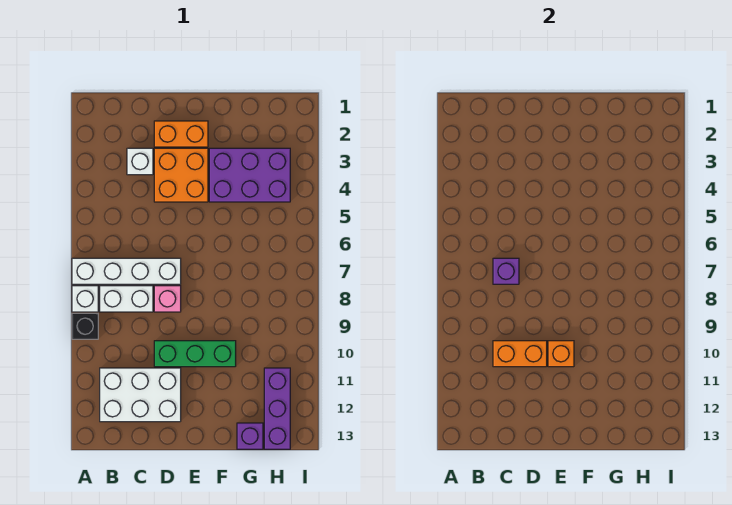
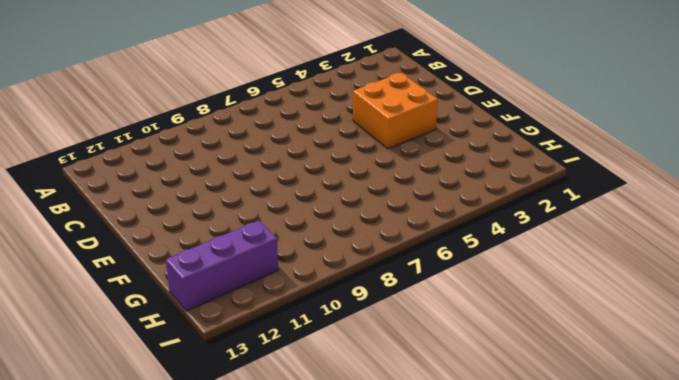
none -> white 1x4 brick [72,258,181,284]
none -> white 1x1 brick [72,286,98,312]
none -> black 1x1 brick [72,313,98,339]

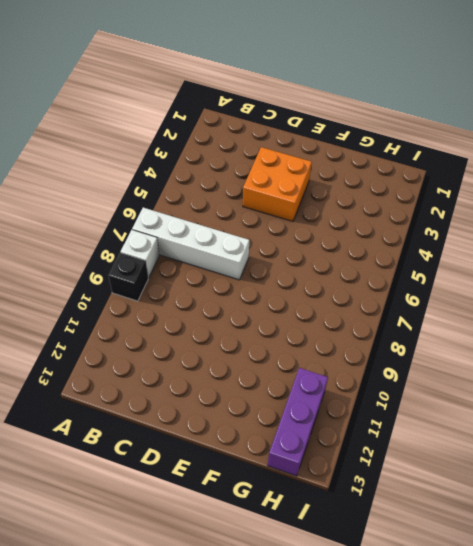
none -> white 1x2 brick [100,286,153,312]
none -> white 2x3 brick [100,368,181,422]
none -> white 1x1 brick [127,148,153,175]

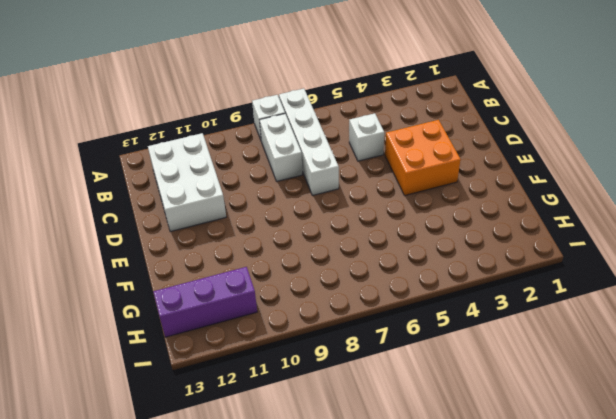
white 1x1 brick [349,113,384,161] -> white 1x1 brick moved to [127,148,153,175]
none -> black 1x1 brick [72,313,98,339]
none -> orange 1x2 brick [154,121,208,147]
none -> pink 1x1 brick [154,286,181,312]

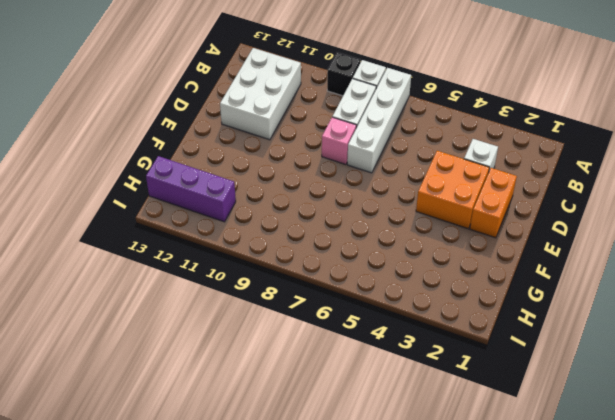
none -> green 1x3 brick [154,341,236,367]
none -> purple 2x3 brick [209,148,290,202]
none -> purple 1x1 brick [237,423,263,449]

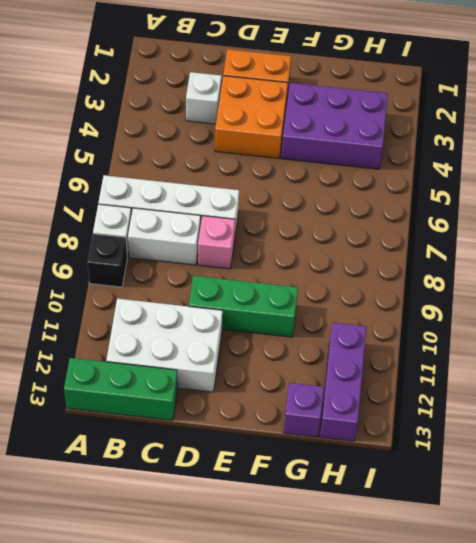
green 1x3 brick [64,358,178,421] -> none
none -> purple 1x1 brick [493,258,519,284]
none -> orange 1x2 brick [493,341,547,367]
none -> orange 1x1 brick [548,341,574,367]

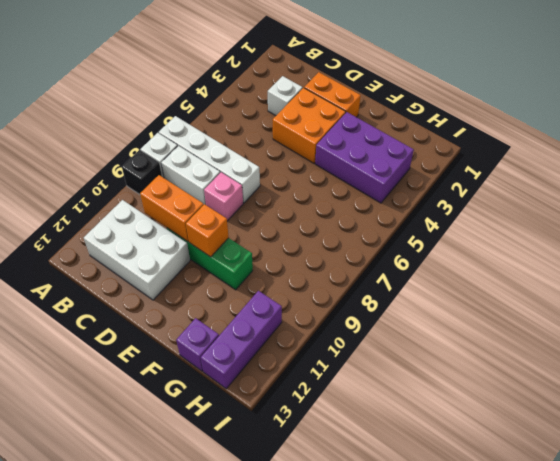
none -> purple 1x1 brick [493,258,519,284]

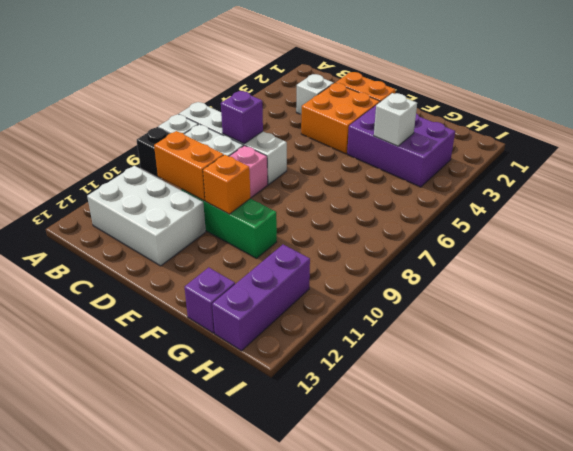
white 1x1 brick [374,93,417,146] -> none

